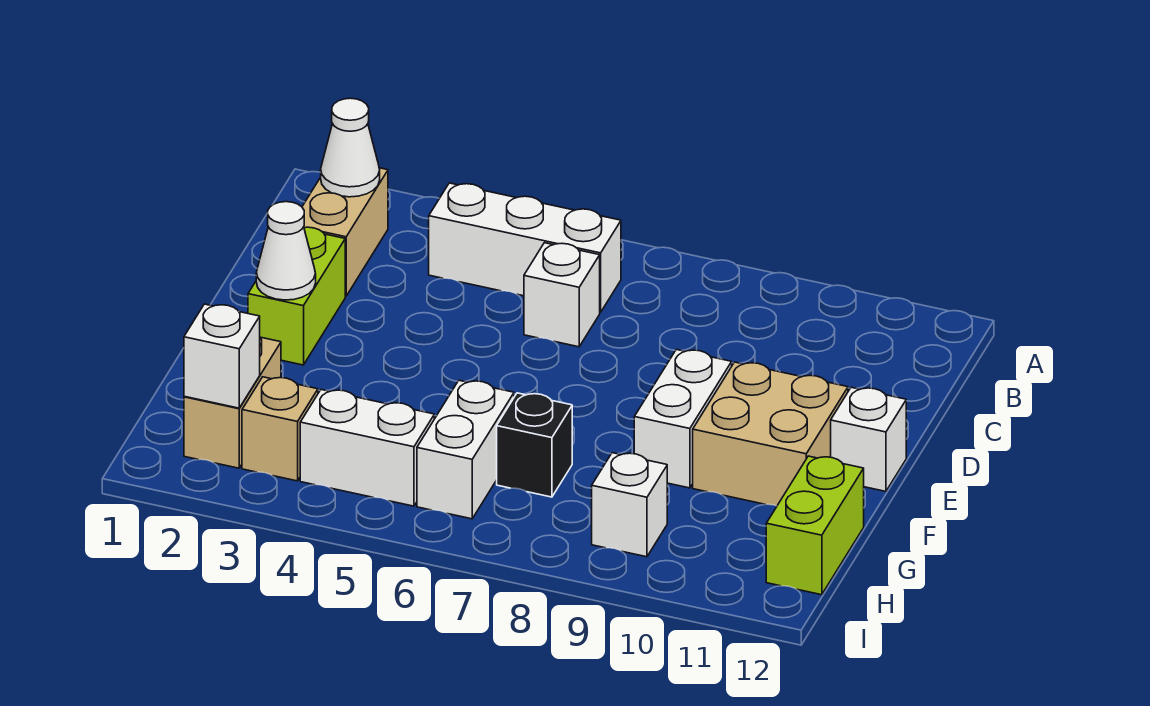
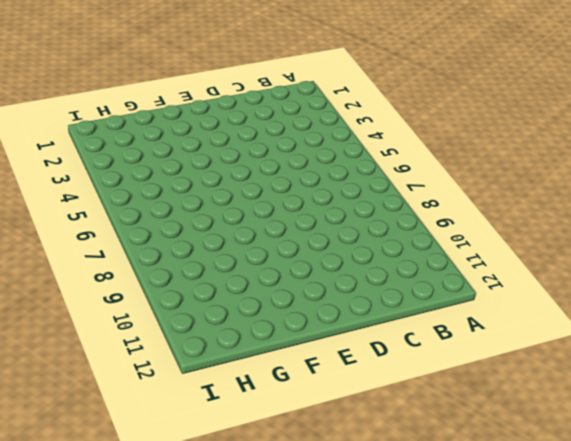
none -> tan 1x2 brick [302,168,388,296]
none -> white 1x3 brick [429,183,621,312]
none -> white 1x1 brick [524,243,600,347]

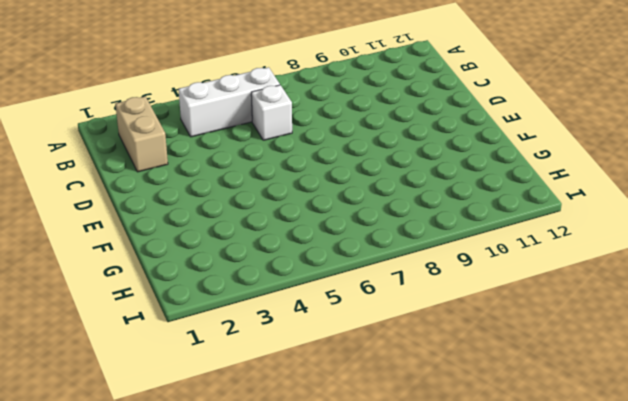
none -> lime 1x2 brick [248,227,345,365]
none -> white 1x2 brick [634,349,732,488]
none -> tan 2x2 brick [693,362,848,506]

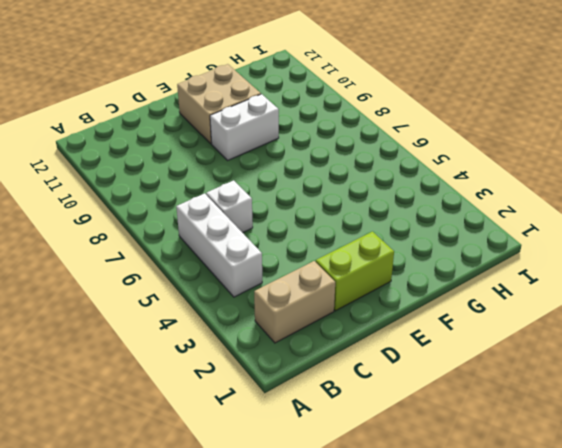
none -> white 1x1 brick [831,387,906,491]
none -> tan 1x2 brick [184,337,281,468]
none -> white 1x2 brick [417,380,514,519]

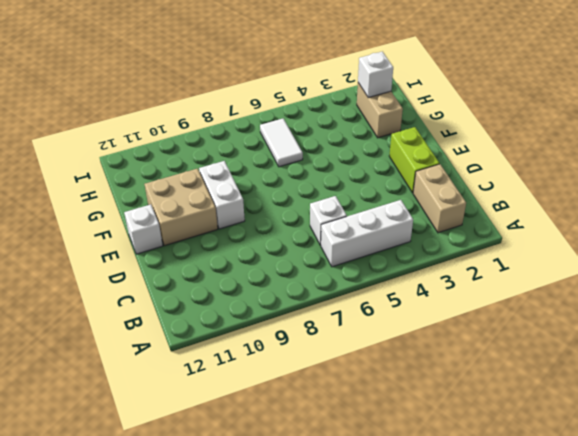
white 1x2 tile [260,119,303,167] -> white 1x2 brick [417,380,514,519]
none -> black 1x1 brick [497,393,572,497]
none -> lime 1x2 brick [766,456,864,595]
none -> tan 1x1 brick [242,377,318,481]

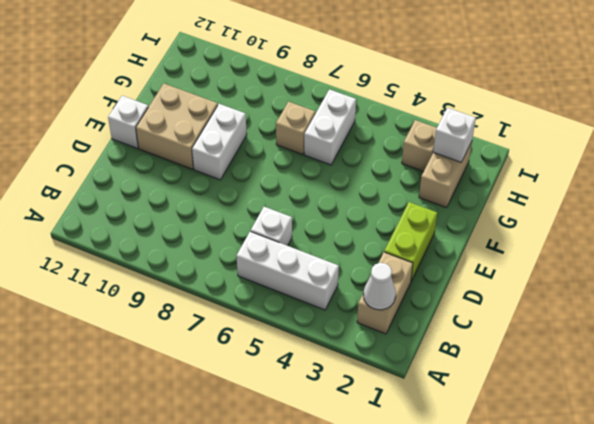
tan 1x1 brick [276,102,315,155] -> black 1x1 brick [497,393,572,497]
none -> lime 1x2 brick [766,456,864,595]
none -> white 1x2 brick [300,390,434,506]
none -> white 1x1 brick [592,453,667,557]

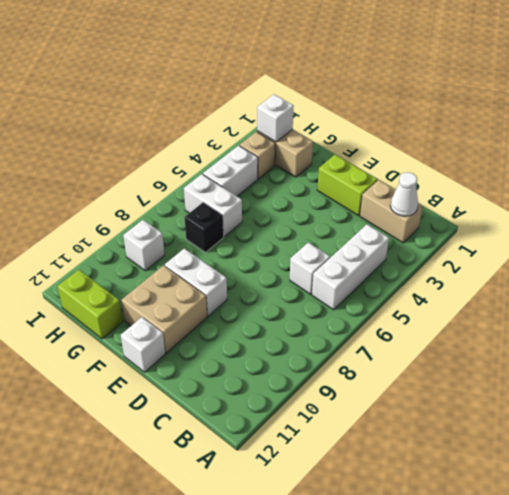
none -> white 1x1 cone [256,202,316,300]

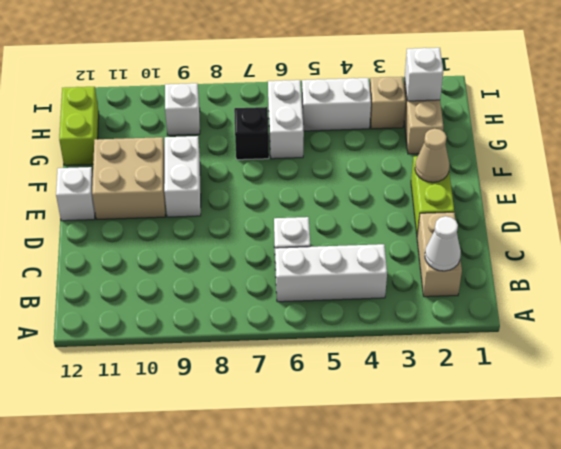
tan 1x1 cone [415,129,449,182] -> white 1x1 cone [256,202,316,300]

